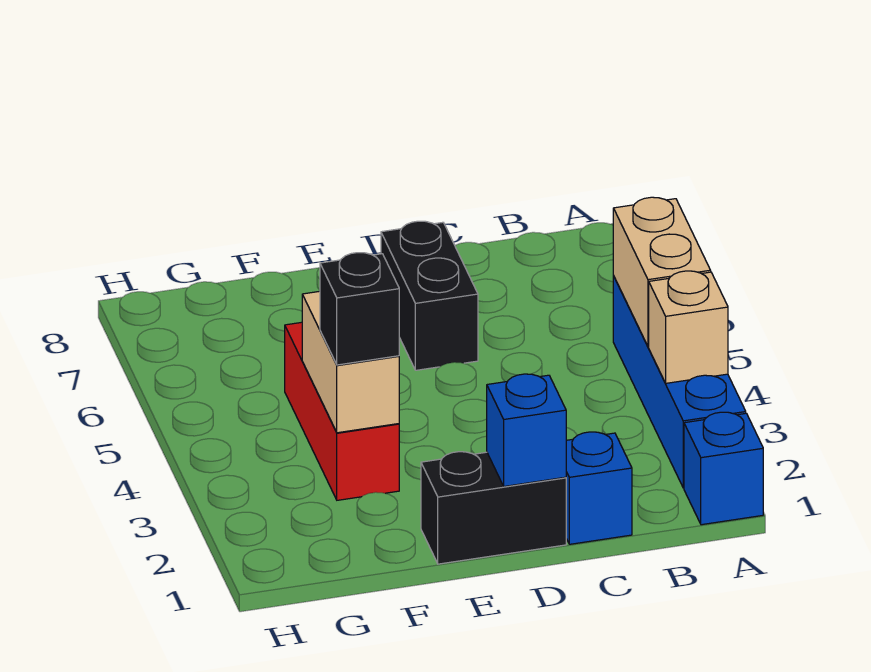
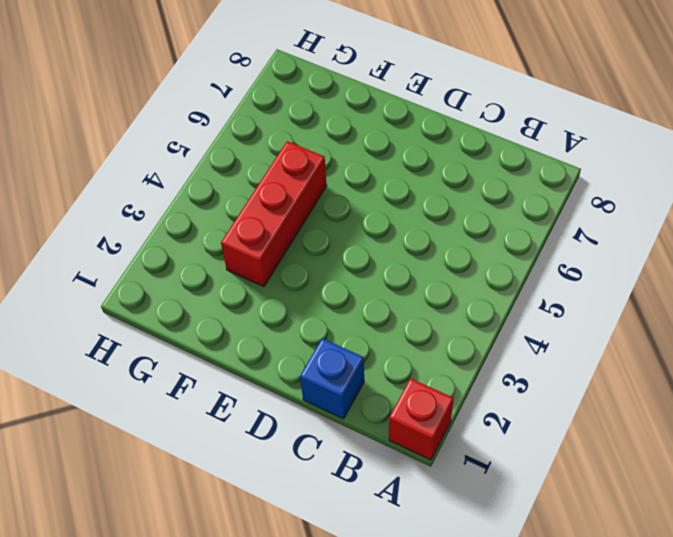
red 1x1 brick [389,378,454,460] -> blue 1x1 brick [684,412,763,525]
none -> blue 1x4 brick [613,276,746,488]
none -> black 1x2 brick [421,452,566,564]

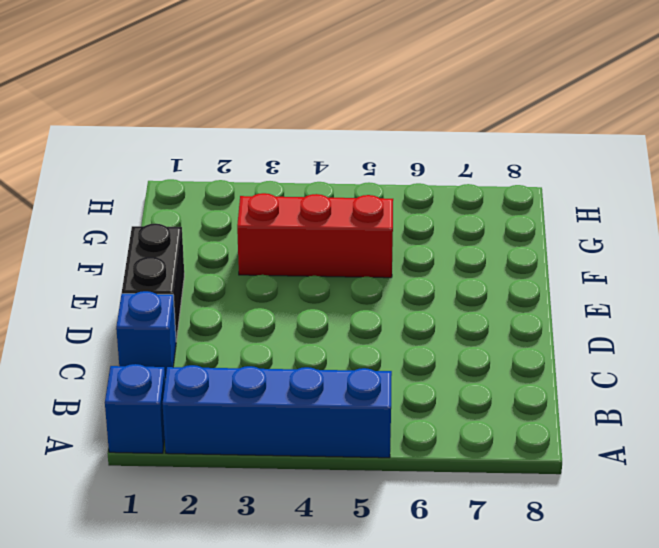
none -> black 1x2 brick [381,221,478,370]
none -> tan 1x1 brick [649,271,728,383]

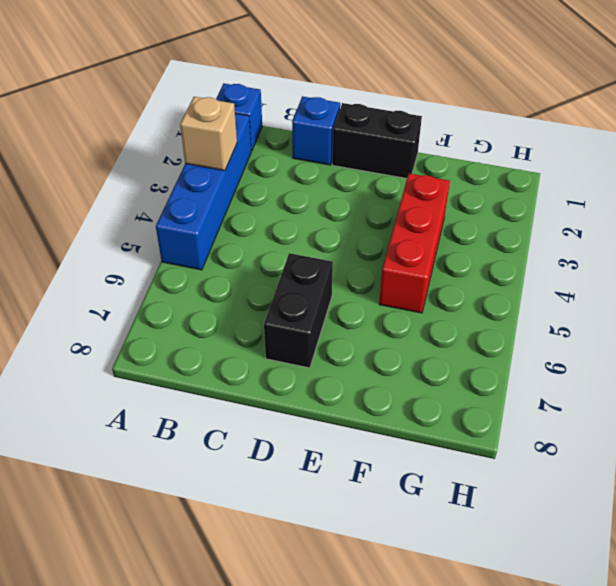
none -> tan 1x2 brick [613,197,711,347]
none -> blue 1x1 brick [487,374,566,486]

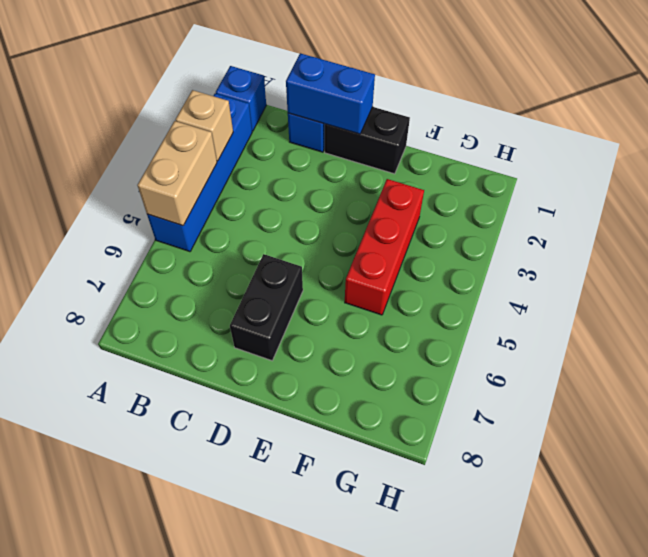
blue 1x2 brick [286,53,375,134] -> blue 1x1 brick [487,374,566,486]
none -> tan 1x2 brick [302,291,399,433]
none -> black 1x1 brick [320,253,399,365]

